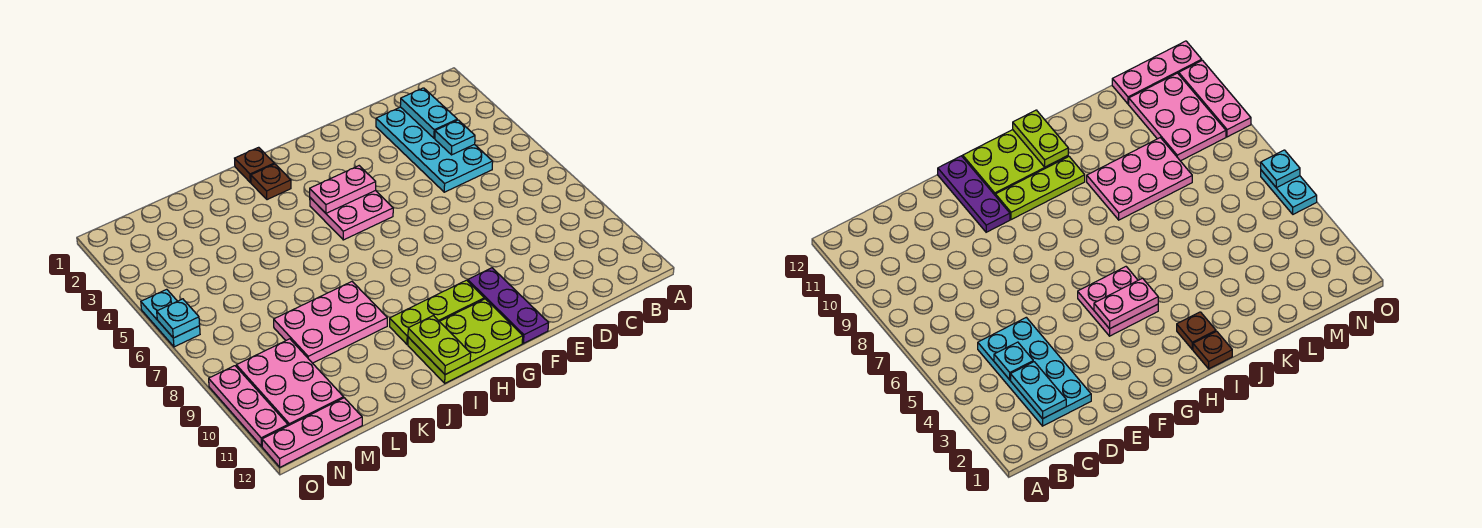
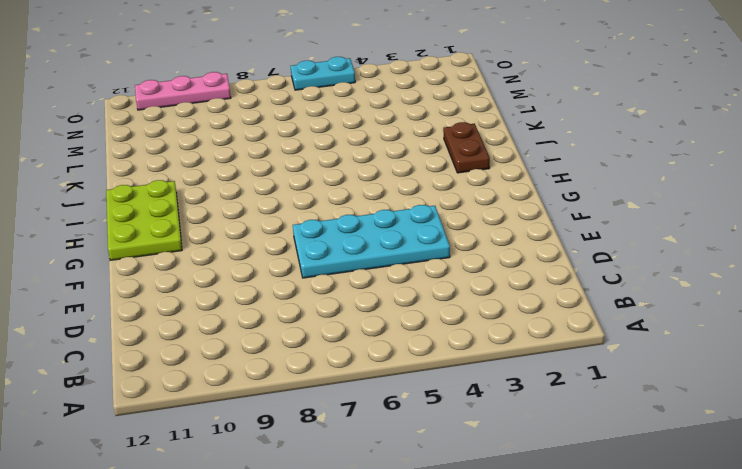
cyan 2x4 plate [293,205,450,278] -> cyan 2x4 plate moved to [376,107,493,192]
brown 1x2 plate [443,122,490,173] -> brown 1x1 plate [251,164,291,200]
none -> purple 1x3 plate [468,268,548,343]
none -> pink 2x2 plate [310,190,393,240]
none -> lime 1x3 plate [390,280,484,345]

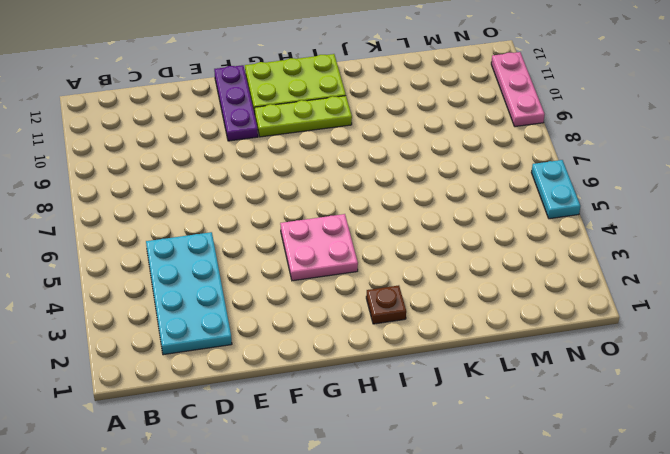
none -> brown 1x1 plate [235,147,274,183]
none -> pink 2x3 plate [274,282,387,363]
none -> pink 2x3 plate [236,339,344,426]

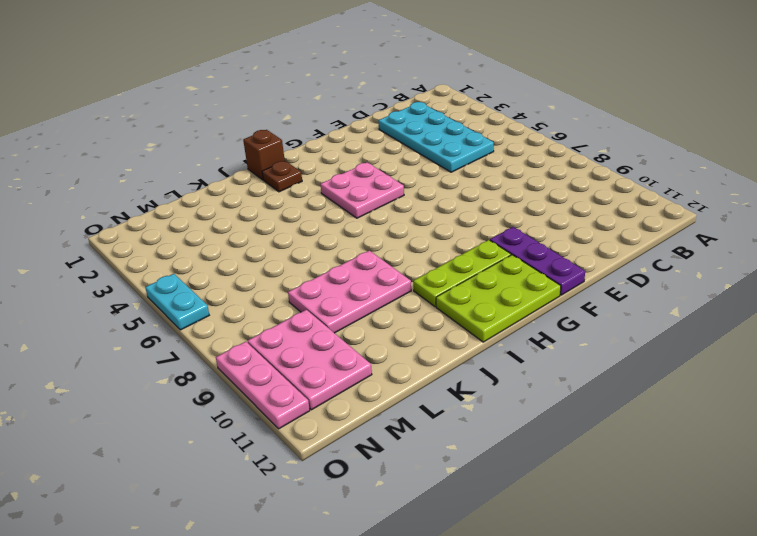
brown 1x1 brick [243,130,285,180] -> brown 1x1 plate [235,147,274,183]
none -> pink 1x3 plate [262,398,362,467]
none -> cyan 1x2 plate [400,88,457,138]
none -> cyan 1x1 plate [435,120,475,155]

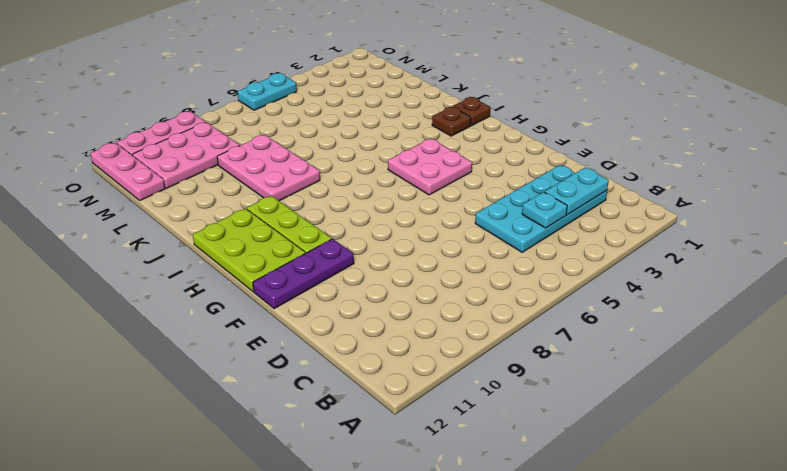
none -> pink 1x2 plate [310,166,376,213]
none -> lime 1x2 plate [408,316,471,375]
none -> cyan 1x1 plate [157,299,200,338]

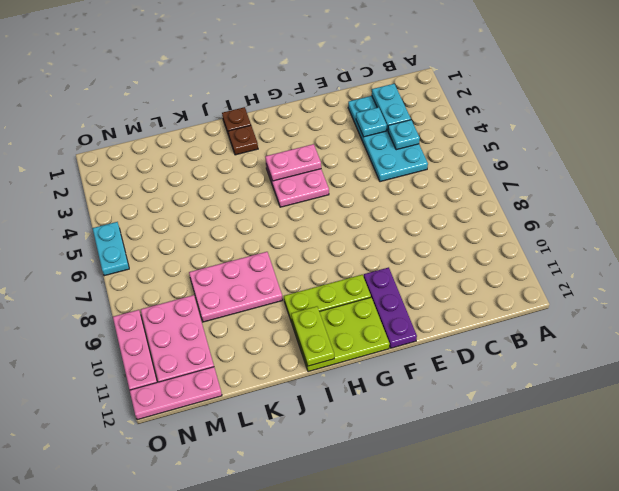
cyan 1x1 plate [356,107,387,137] -> cyan 1x1 plate moved to [157,299,200,338]

